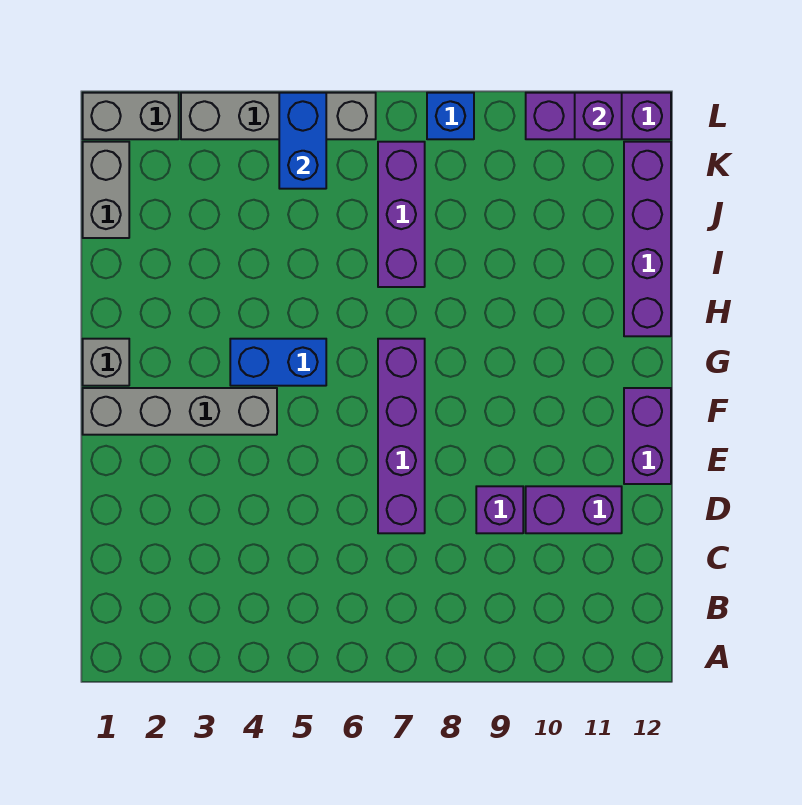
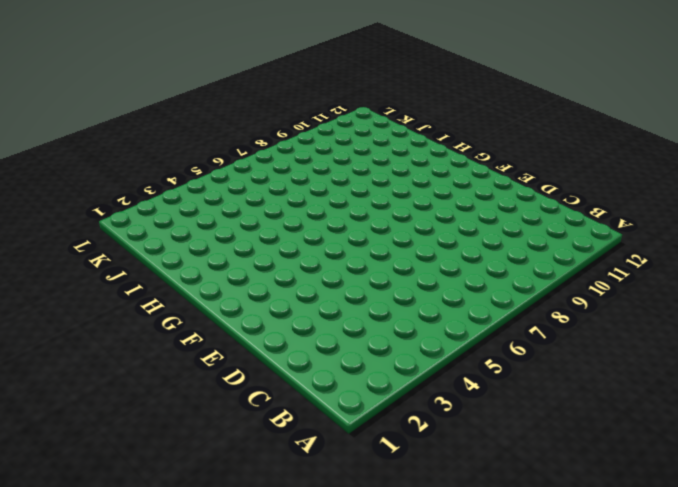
none -> purple 1x4 brick [378,339,425,533]
none -> purple 1x1 brick [476,486,523,533]
none -> purple 1x2 brick [526,486,622,533]

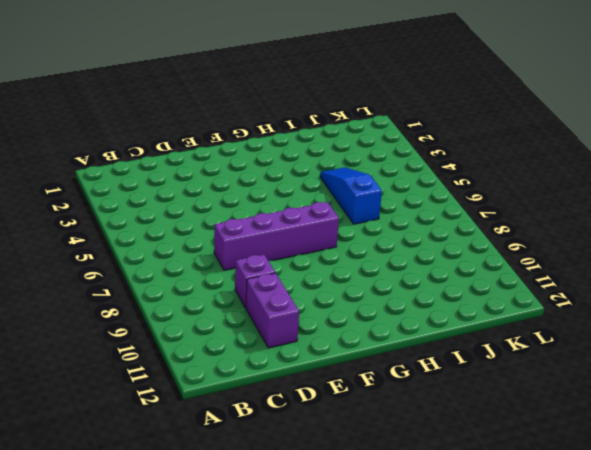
blue 1x3 slope [320,167,382,224] -> none
none -> purple 1x2 brick [624,388,671,484]
none -> grey 1x4 brick [83,388,277,435]
none -> grey 1x1 brick [83,339,129,386]

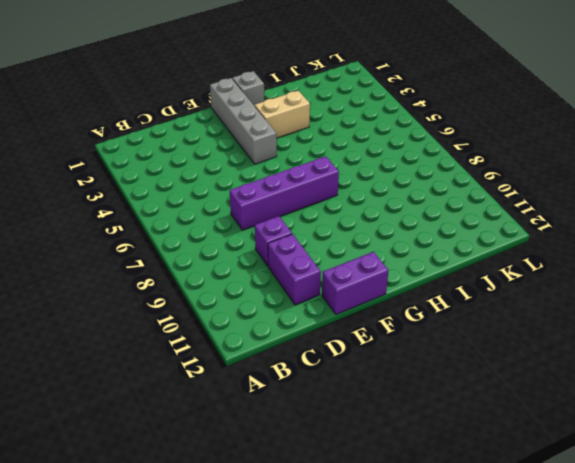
tan 1x2 brick [255,91,310,138] -> none
none -> blue 1x2 brick [230,339,326,386]
none -> purple 1x4 brick [624,142,671,336]
none -> purple 1x3 brick [378,142,425,287]

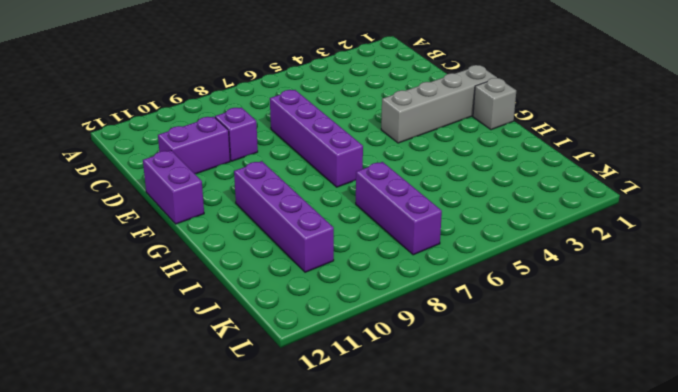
purple 1x4 brick [234,161,334,272] -> purple 1x4 brick moved to [624,142,671,336]
none -> blue 1x2 brick [230,339,326,386]
none -> grey 1x2 brick [83,142,129,238]
none -> grey 1x2 brick [83,93,179,139]

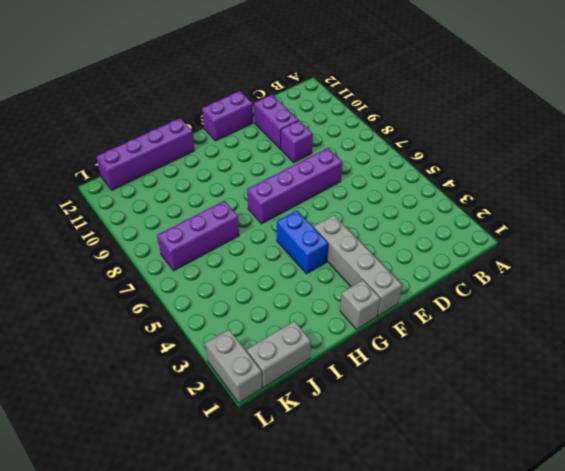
none -> grey 1x4 brick [181,93,376,139]
none -> blue 1x1 brick [427,93,474,139]
none -> purple 1x3 brick [526,93,671,139]

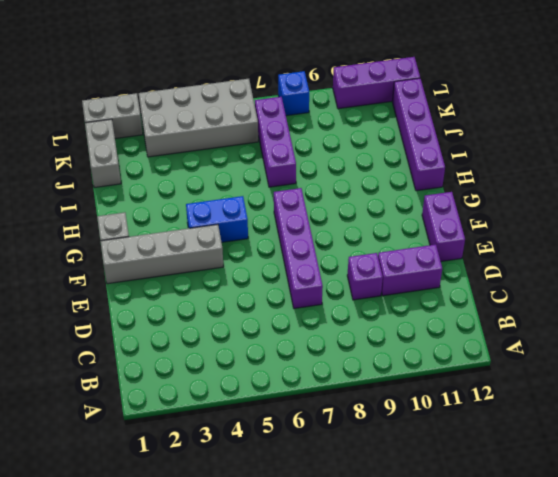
grey 2x4 brick [139,79,258,157] -> grey 1x4 brick [181,93,376,139]
none -> blue 1x2 brick [279,93,326,189]
none -> purple 1x1 brick [575,93,622,139]

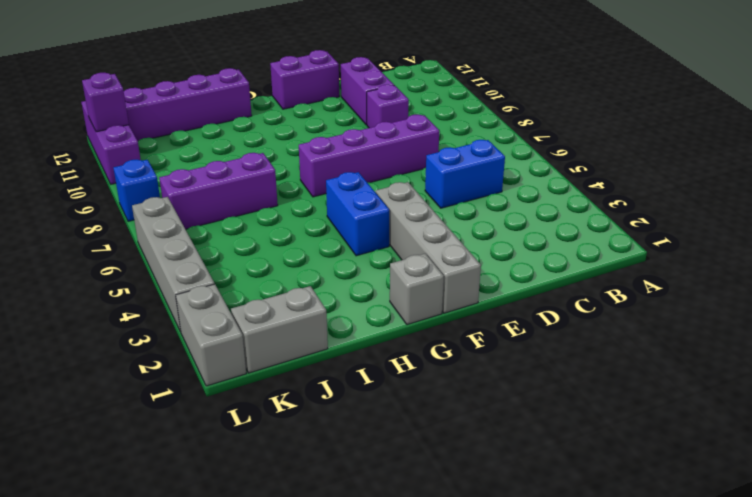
blue 1x2 brick [425,140,505,208] -> blue 1x2 brick moved to [279,93,326,189]

